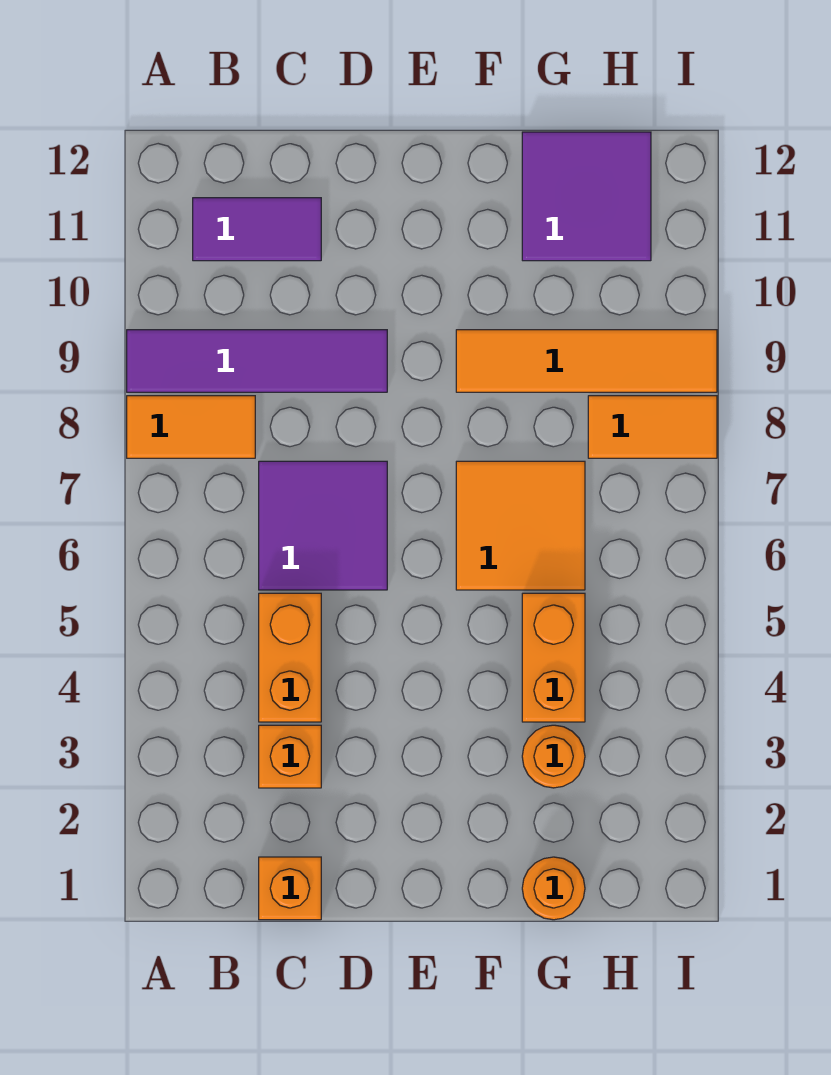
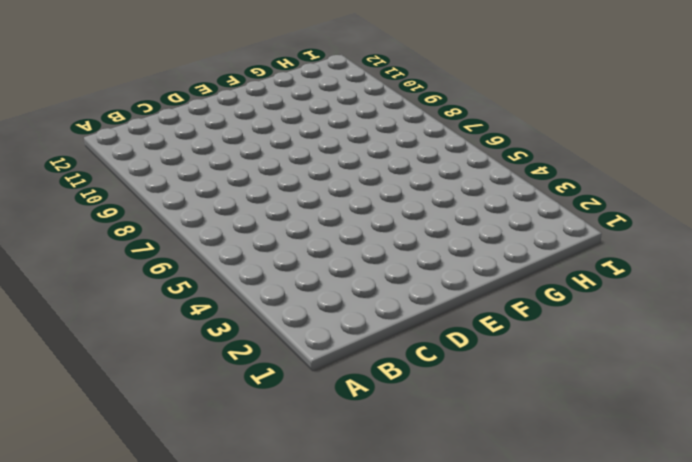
none -> orange 1x2 tile [127,396,255,458]
none -> purple 1x4 tile [127,330,387,392]
none -> purple 1x2 tile [193,198,321,261]

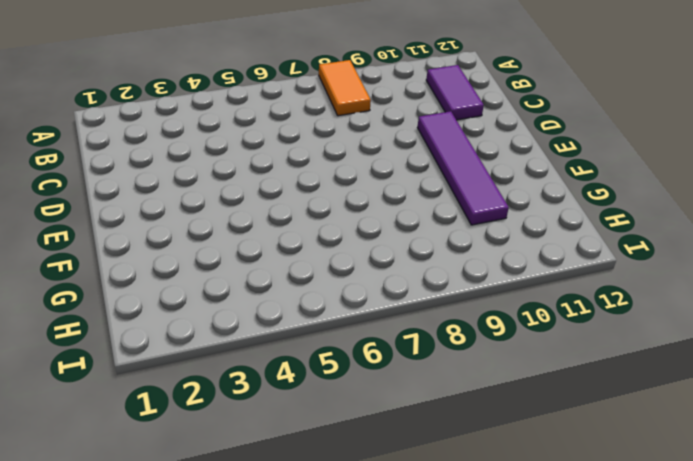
purple 1x4 tile [418,111,509,225] -> purple 1x4 tile moved to [127,330,387,392]
none -> orange 1x1 brick [259,857,321,920]
none -> orange 1x1 brick [259,725,321,788]
none -> orange 1x2 brick [259,593,321,722]

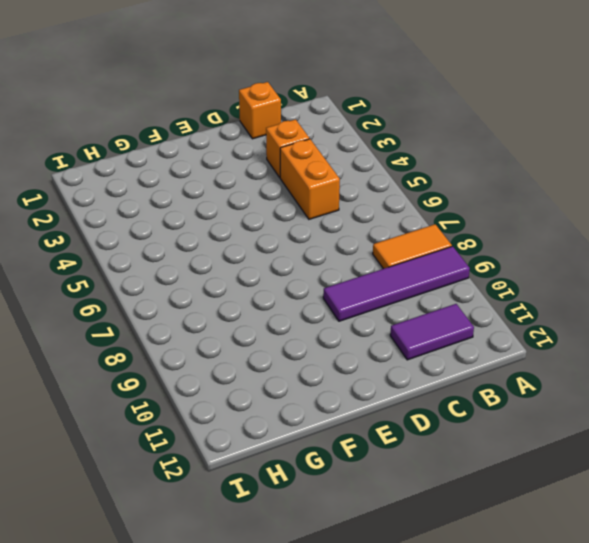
none -> purple 2x2 tile [259,461,387,590]
none -> orange 2x2 tile [456,461,585,590]
none -> orange 1x4 tile [456,330,717,392]

